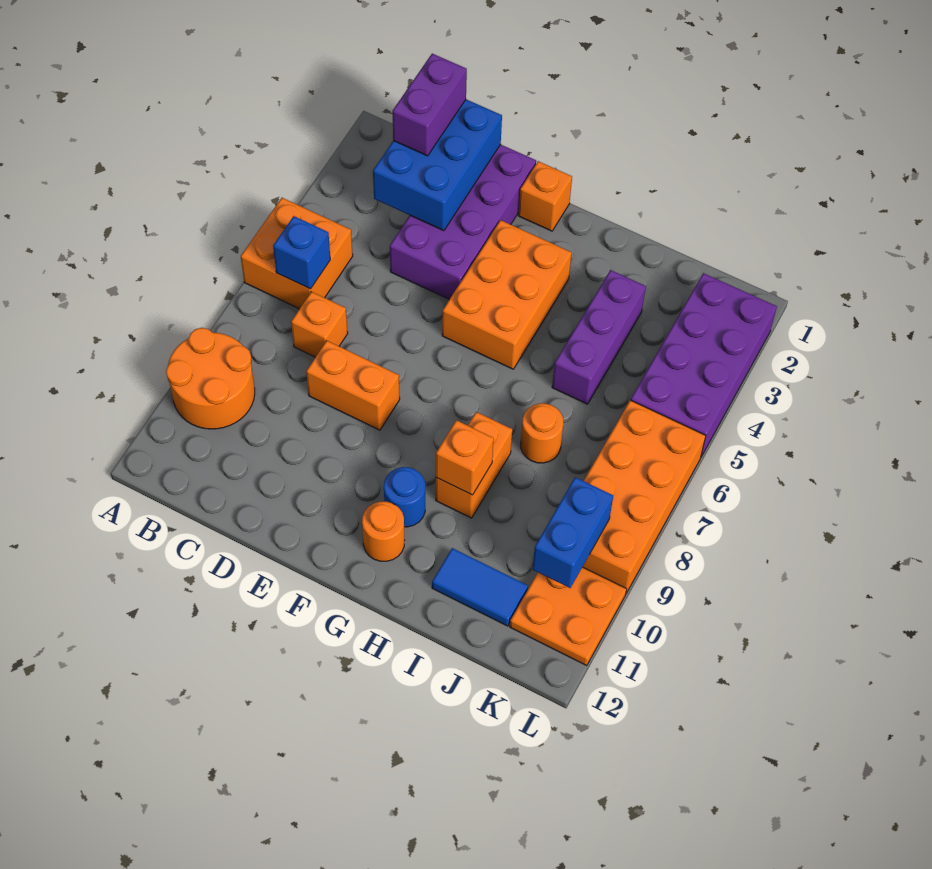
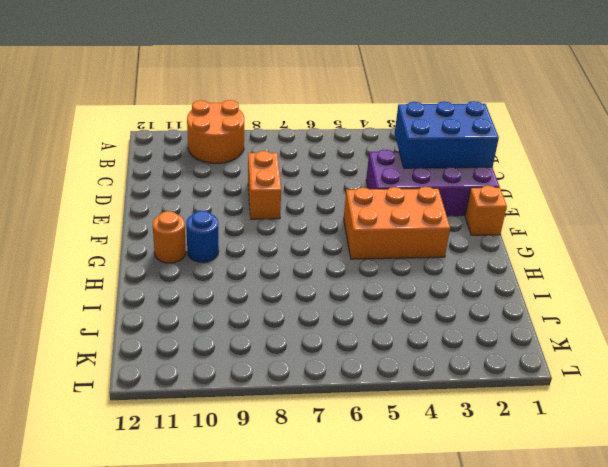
none -> orange 2x2 brick [241,198,353,309]
none -> orange 1x1 brick [291,292,348,357]
none -> orange 1x2 brick [436,412,512,518]

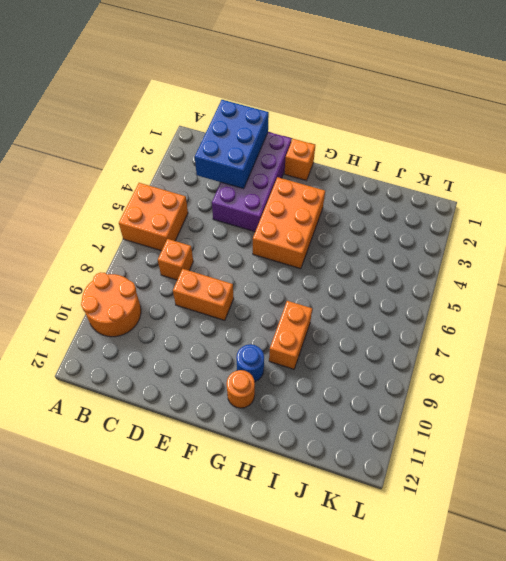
none -> purple 1x3 brick [552,270,646,404]
none -> orange 1x1 round brick [521,403,563,463]
none -> blue 1x2 tile [432,548,528,626]

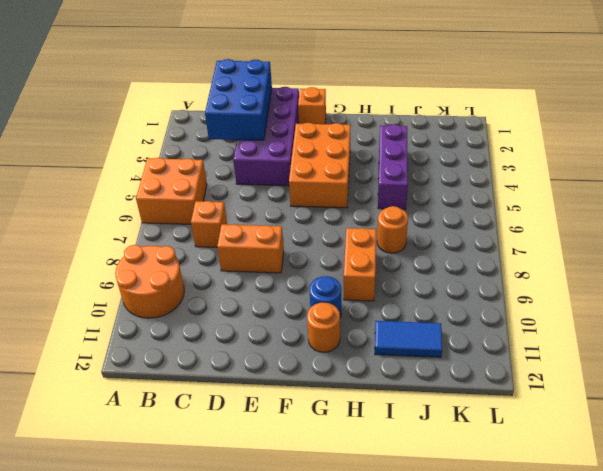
none -> purple 2x4 brick [631,273,777,457]
none -> orange 2x4 brick [583,400,706,593]
none -> orange 2x2 plate [510,567,626,666]

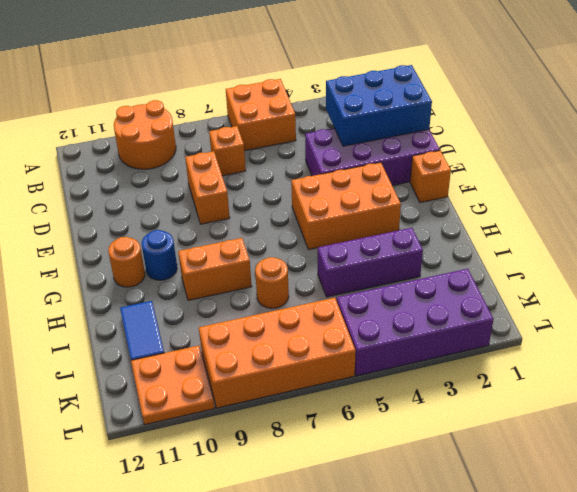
none -> blue 1x1 brick [273,216,330,289]
none -> orange 1x1 brick [436,420,494,495]
none -> blue 1x2 brick [532,477,613,588]

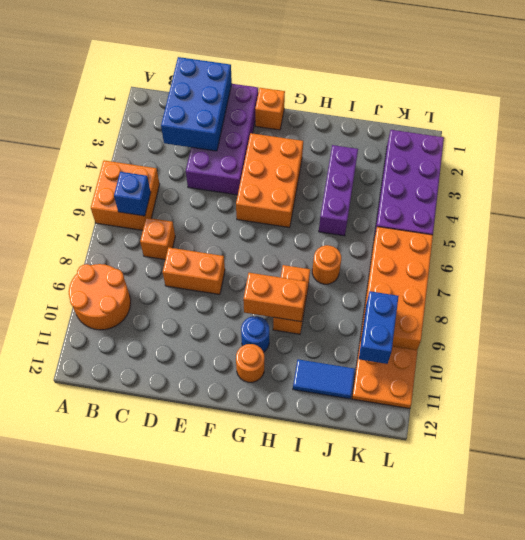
orange 1x2 brick [243,273,307,322] -> orange 1x1 brick [436,420,494,495]
none -> purple 1x2 brick [392,54,467,156]

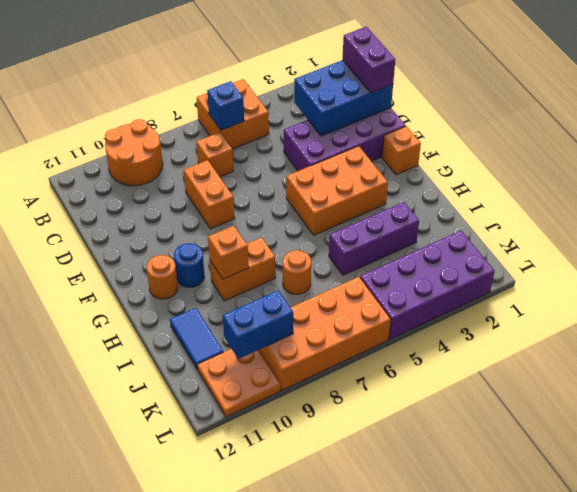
purple 1x2 brick [343,27,395,93] -> purple 1x2 brick turned to [392,54,467,156]

